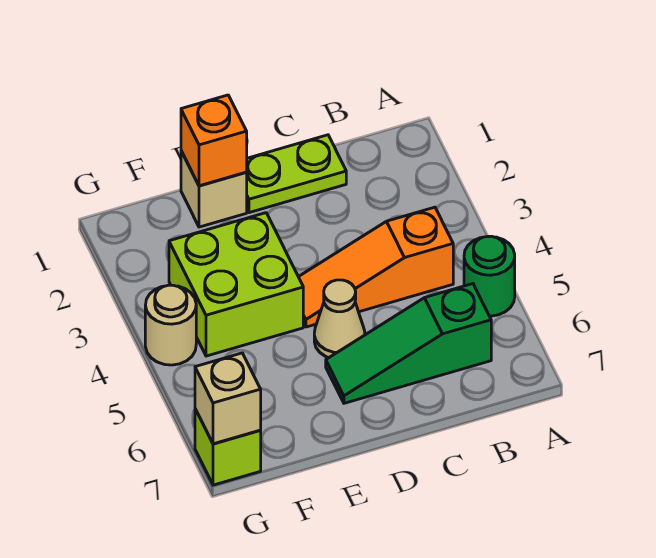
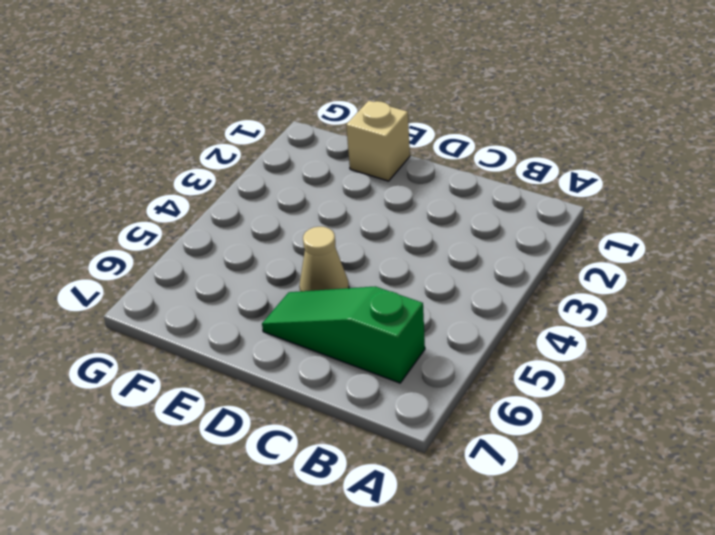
none -> green 1x1 round brick [464,236,515,316]
none -> orange 1x3 slope [299,207,453,327]

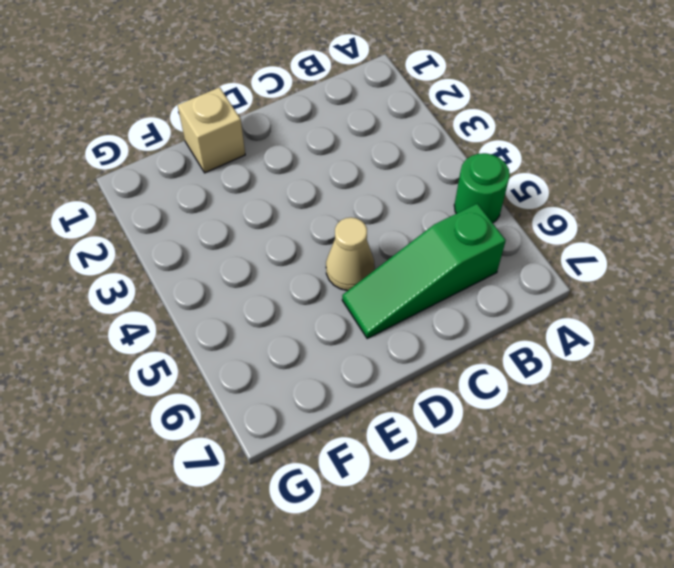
none -> orange 1x3 slope [299,207,453,327]
none -> lime 1x2 plate [246,135,346,213]

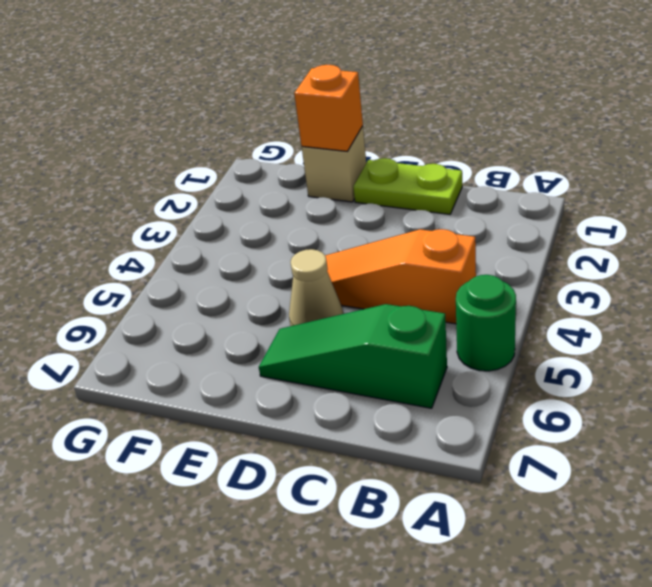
none -> lime 2x2 brick [169,213,303,356]
none -> tan 1x1 round brick [145,285,196,365]

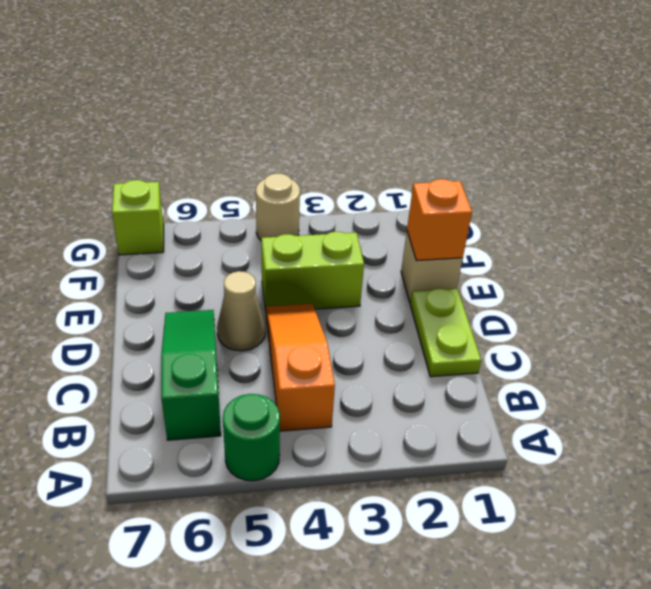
lime 1x2 brick [261,232,364,311] -> lime 2x2 brick [169,213,303,356]
none -> tan 1x1 brick [195,353,261,444]

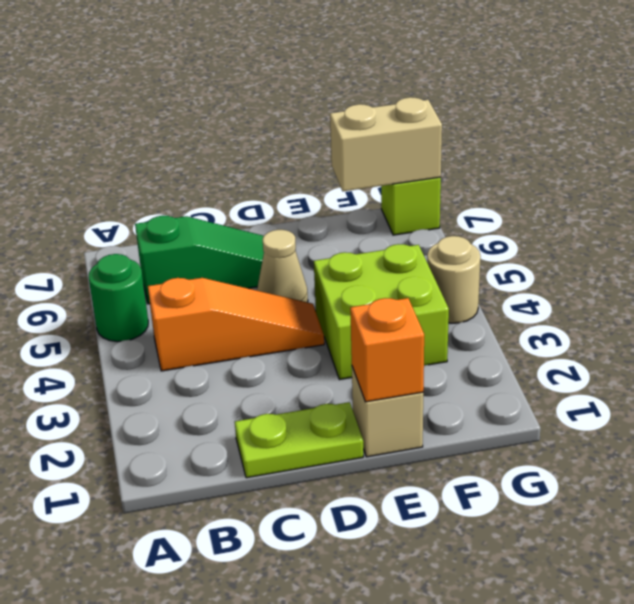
tan 1x2 brick [330,97,442,191] -> tan 1x1 brick [195,353,261,444]

